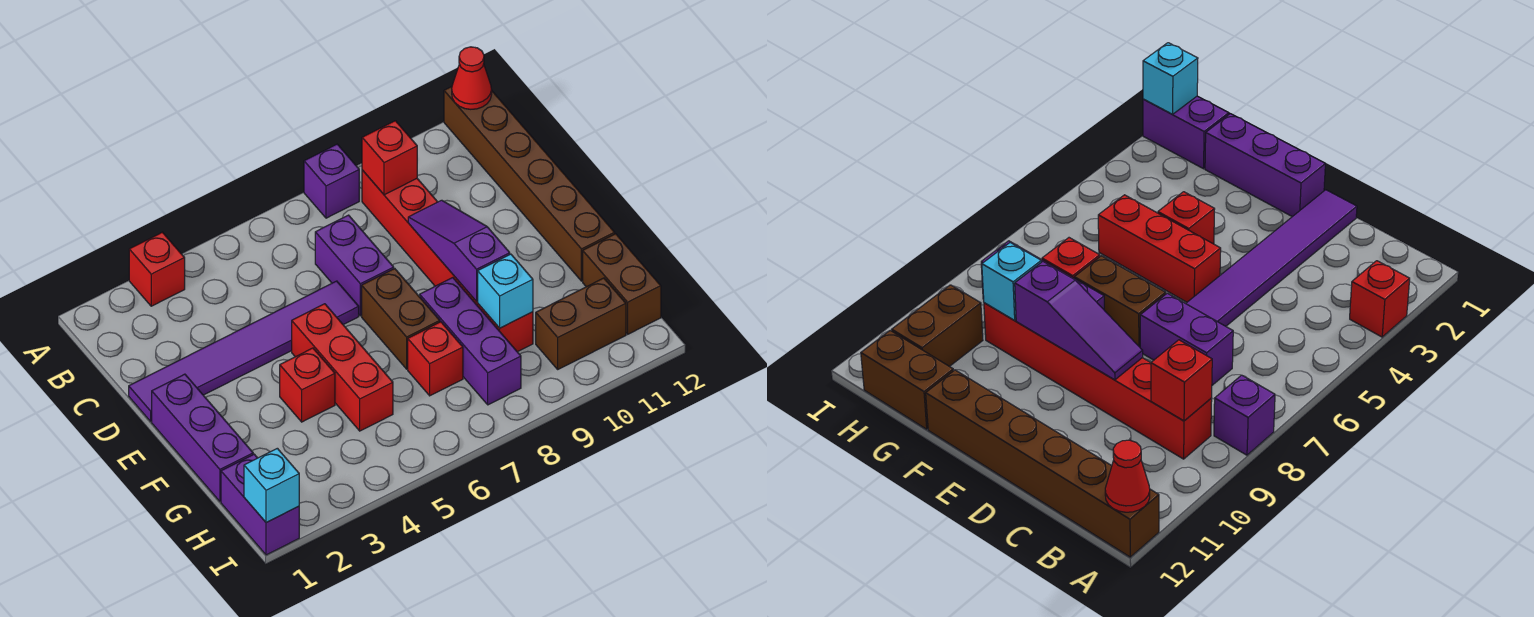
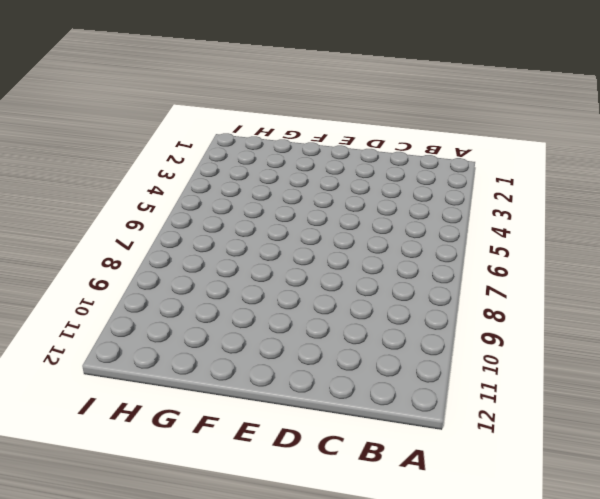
none -> red 1x1 brick [129,232,185,306]
none -> purple 1x1 brick [304,144,359,218]
none -> brown 1x6 brick [444,87,615,281]

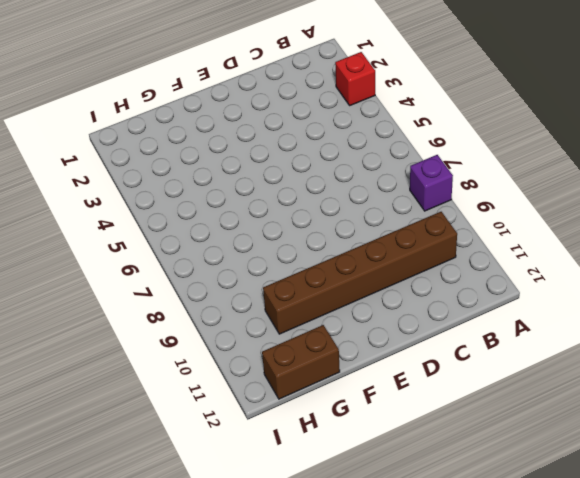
brown 1x6 brick [263,212,457,334] -> brown 1x6 brick moved to [444,87,615,281]
none -> red 1x6 brick [362,170,533,352]
none -> purple 1x2 brick [315,215,394,316]
none -> purple 1x6 tile [129,281,359,421]

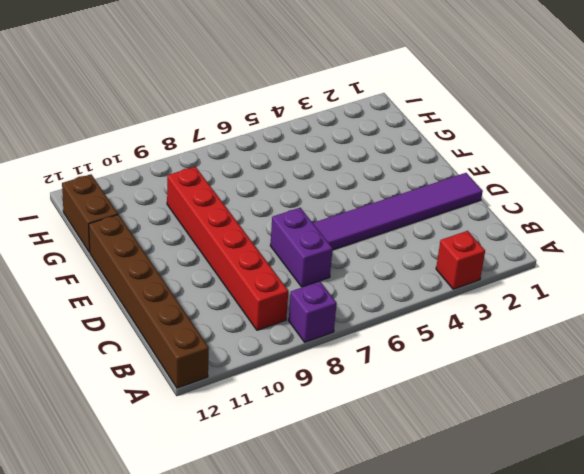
none -> purple 1x3 brick [152,374,253,501]
none -> red 1x3 brick [292,304,393,431]
none -> brown 1x2 brick [362,269,440,369]

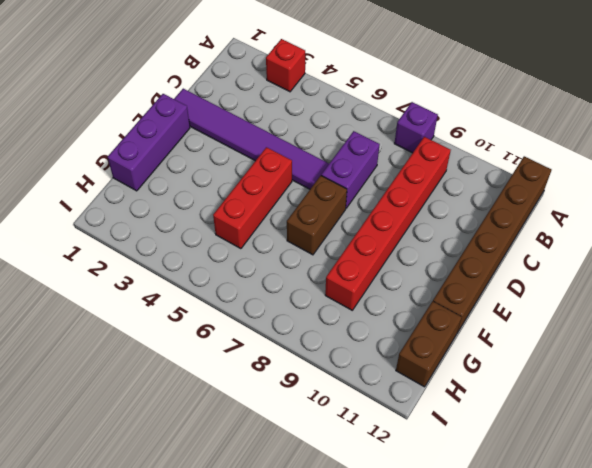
none -> red 1x1 brick [280,348,335,422]
none -> purple 1x3 brick [420,278,521,405]
none -> red 1x1 brick [408,322,463,396]

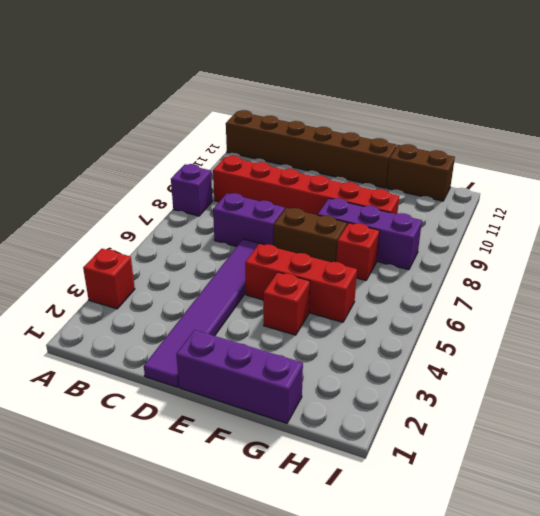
none -> purple 1x2 brick [221,454,299,555]
none -> brown 1x2 brick [536,278,626,369]
none -> red 1x1 cone [452,47,492,109]

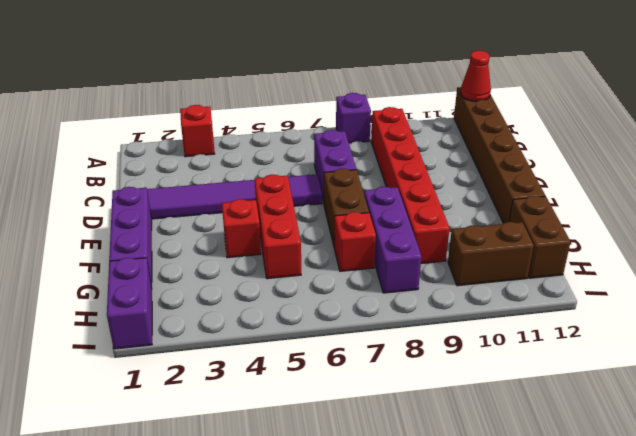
none -> red 1x1 brick [362,121,417,195]
none -> purple 1x3 slope [408,200,510,301]
none -> cyan 1x1 brick [478,254,533,328]

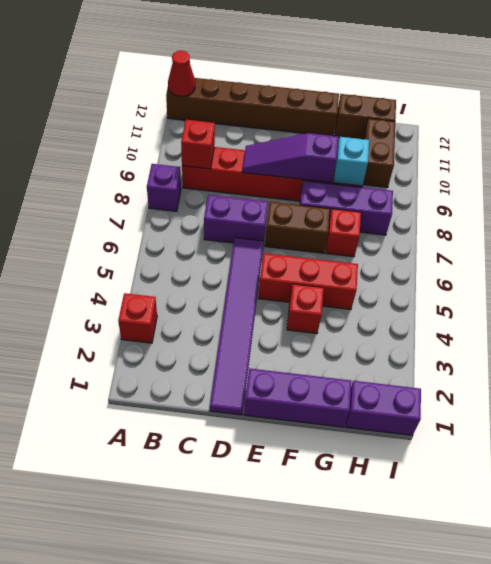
none -> cyan 1x1 brick [244,448,299,523]

